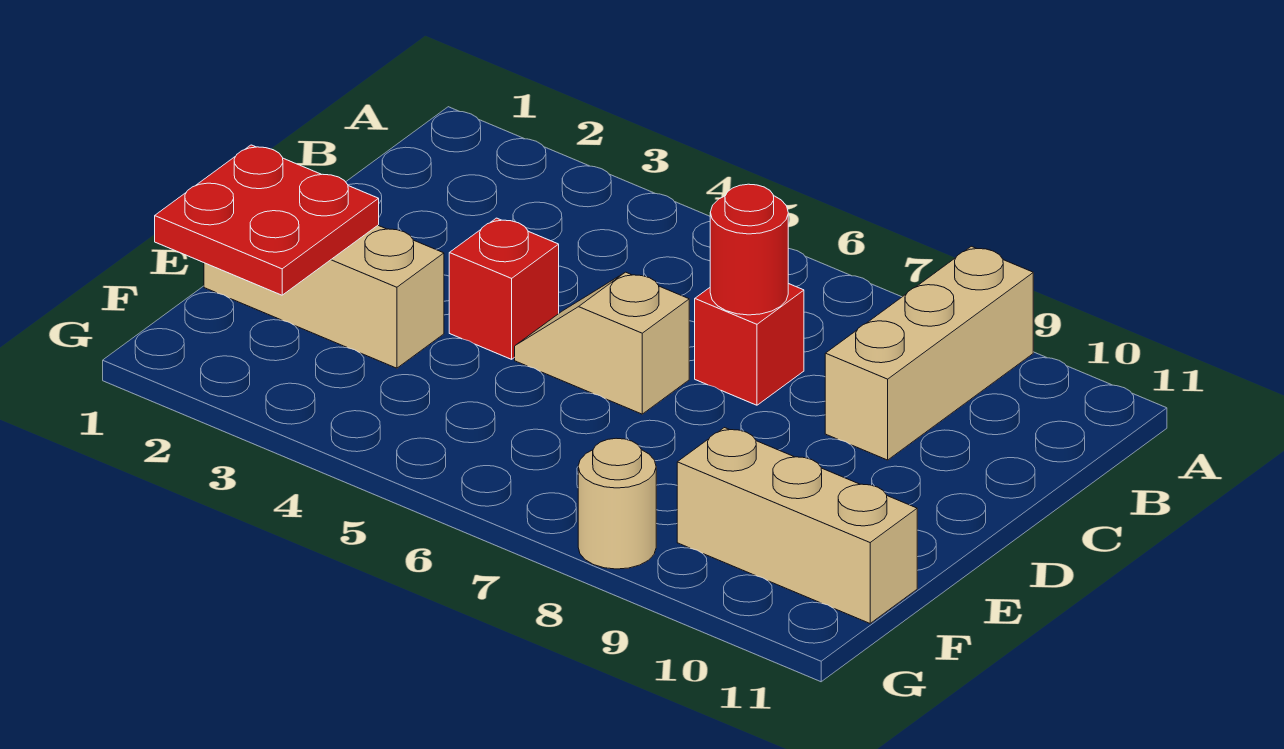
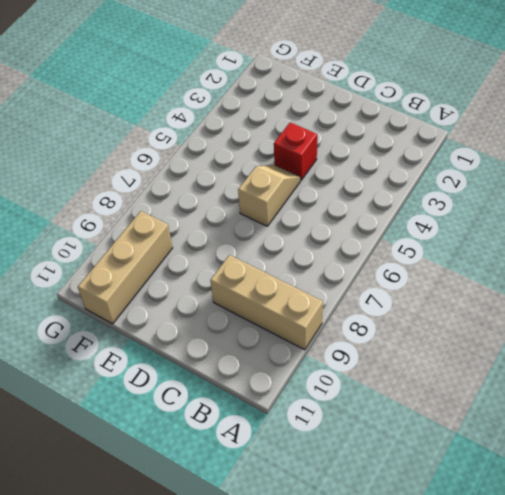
none -> red 1x1 brick [695,284,804,405]
none -> tan 1x3 brick [204,226,444,368]

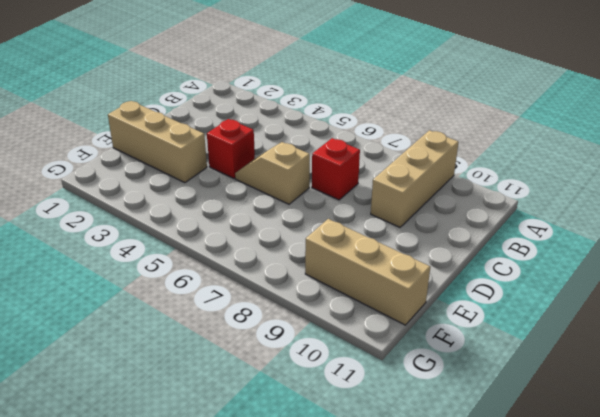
none -> tan 1x1 round brick [578,438,656,569]
none -> red 1x1 round brick [710,184,788,315]

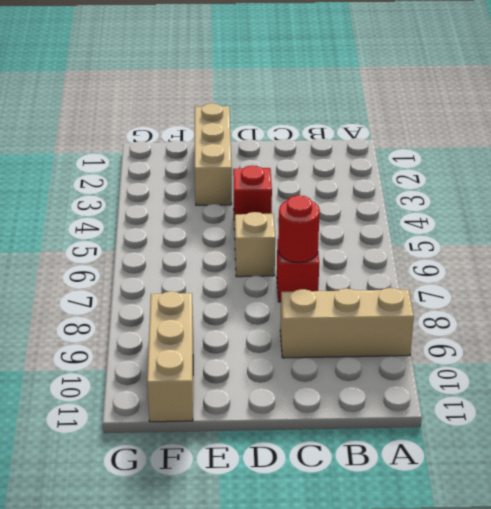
none -> tan 1x1 round brick [578,438,656,569]
none -> red 2x2 plate [155,145,379,295]

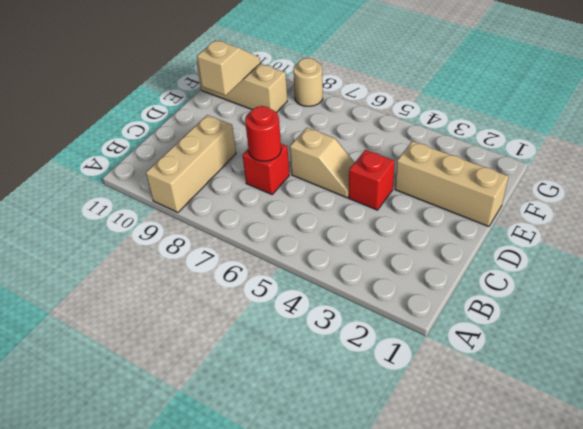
tan 1x2 slope [197,40,260,95] -> none
none -> red 2x2 plate [155,145,379,295]

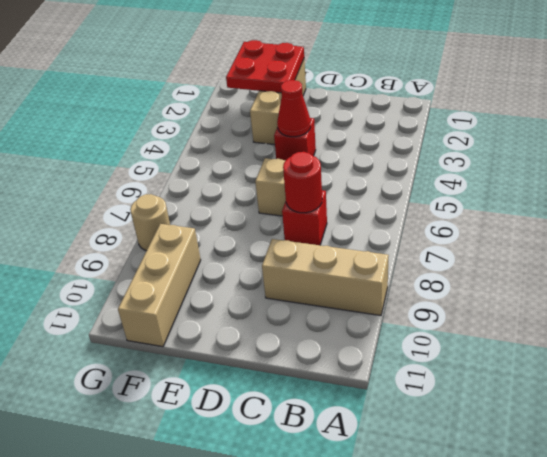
red 1x1 cone [277,80,311,137] -> none

